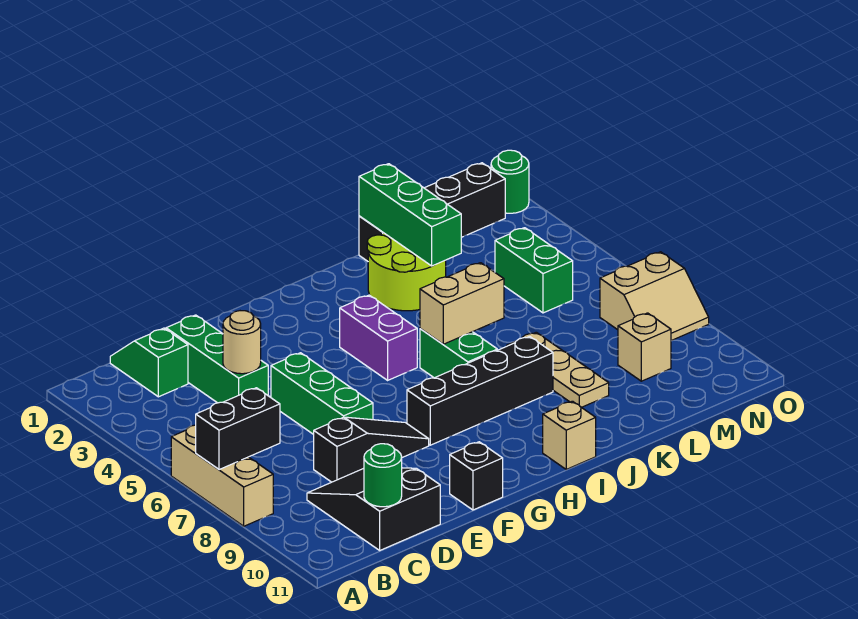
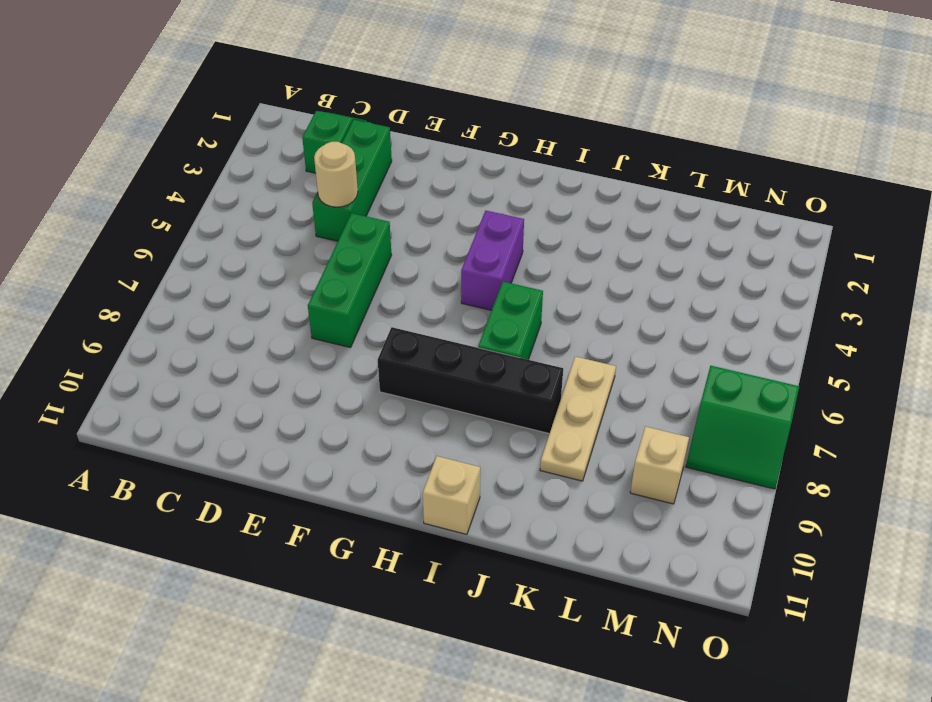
green 2x2 slope [686,366,799,489] -> tan 2x2 slope [600,252,709,341]
none -> tan 1x3 brick [171,425,273,526]
none -> black 2x3 slope [307,468,440,550]
none -> black 1x3 slope [314,417,429,482]

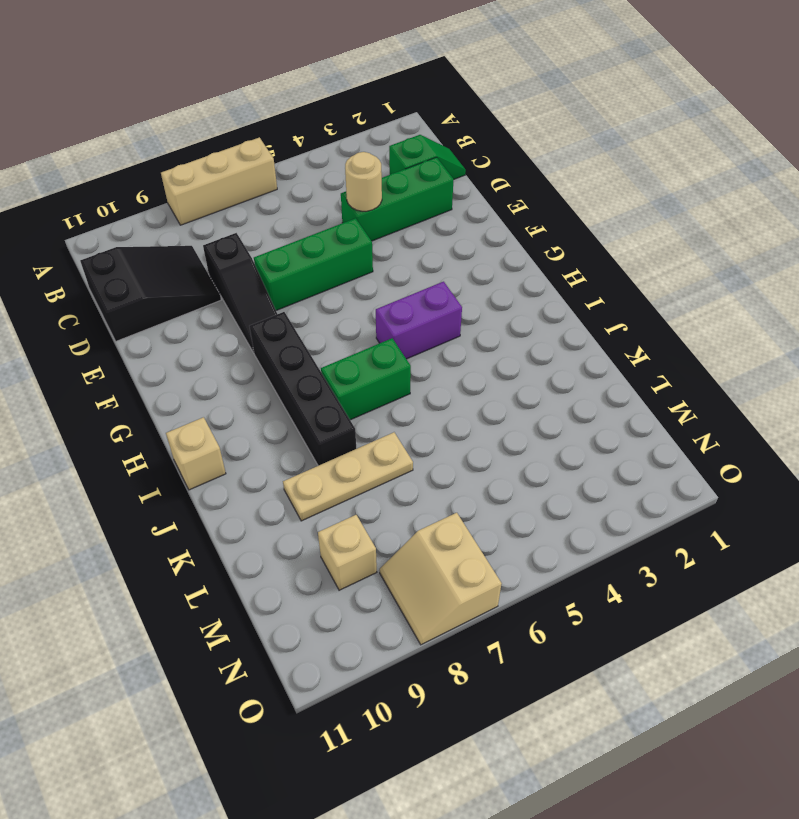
none -> black 1x1 brick [450,442,503,510]
none -> lime 2x2 round brick [367,233,446,311]
none -> black 1x4 brick [359,163,505,261]

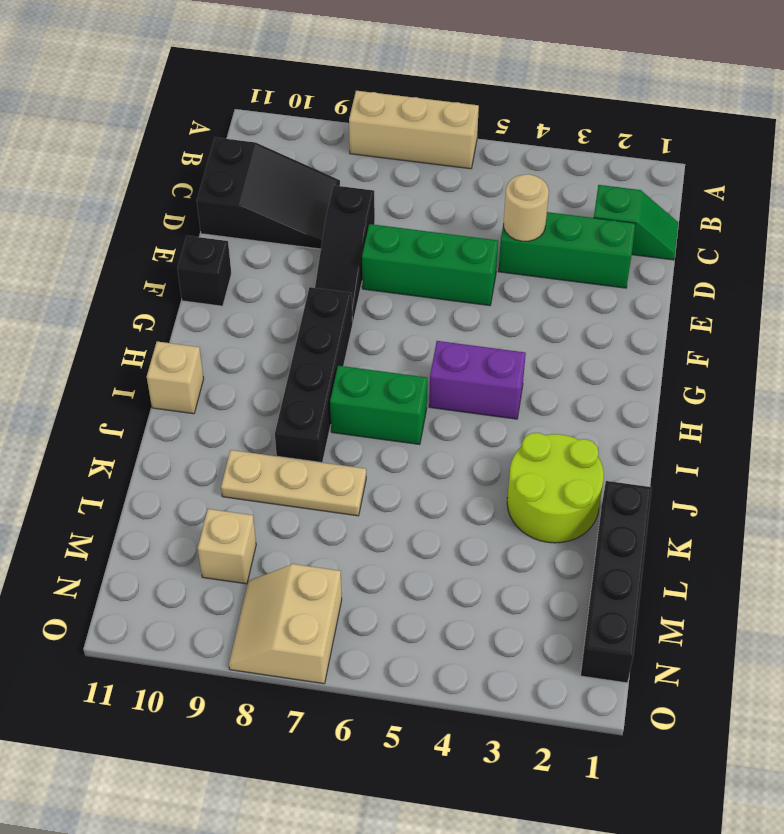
none -> green 1x2 brick [495,228,573,313]
none -> green 1x1 round brick [491,150,529,213]
none -> black 1x2 brick [196,388,280,470]

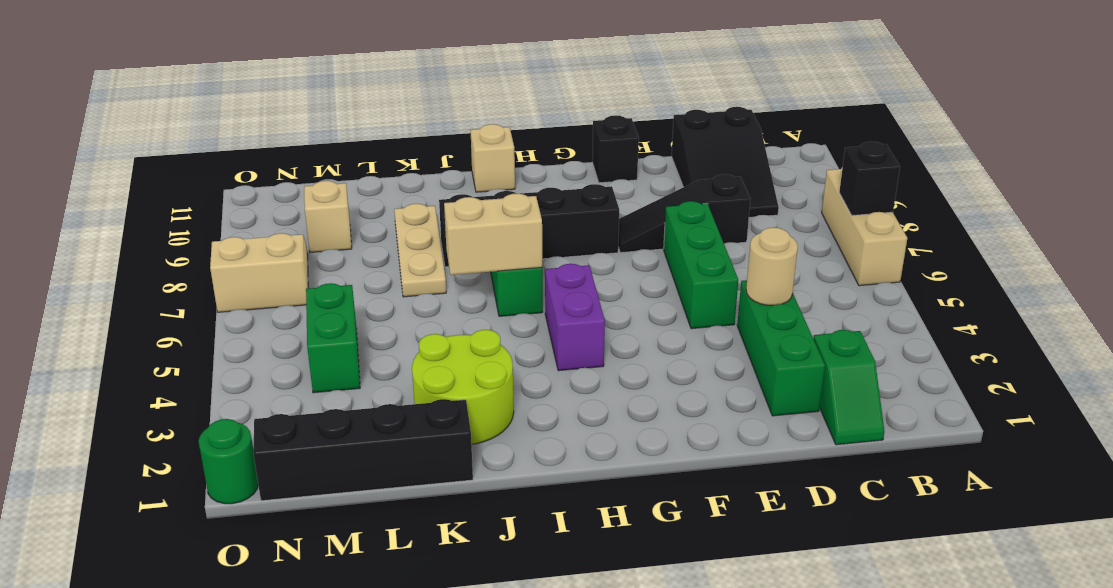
black 1x1 brick [839,142,900,216] -> black 1x2 brick [196,388,280,470]
none -> green 1x1 round brick [364,444,402,507]
none -> green 1x3 brick [359,164,461,266]

